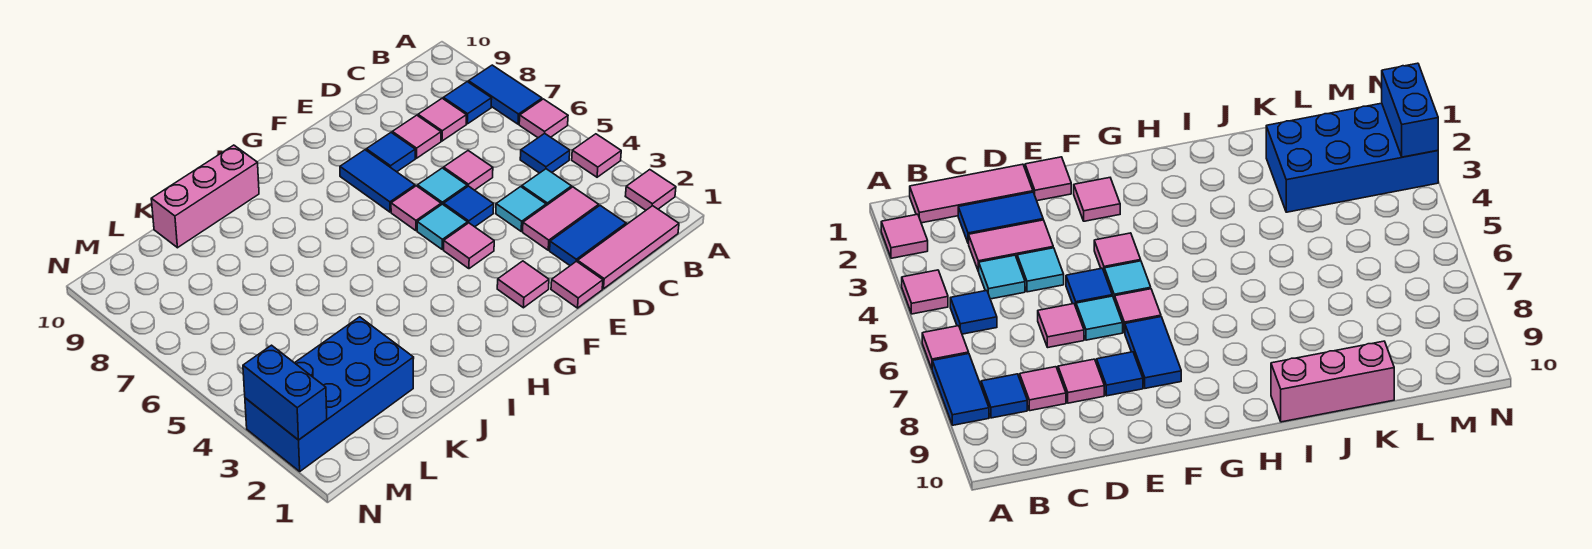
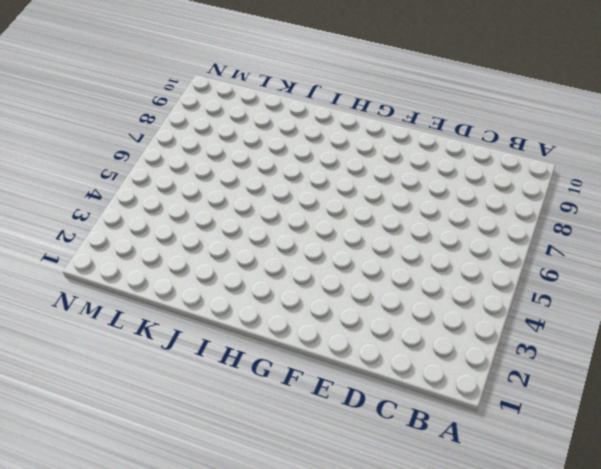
none -> pink 1x1 tile [625,170,676,210]
none -> pink 1x1 tile [572,134,621,177]
none -> pink 1x1 tile [519,99,568,138]

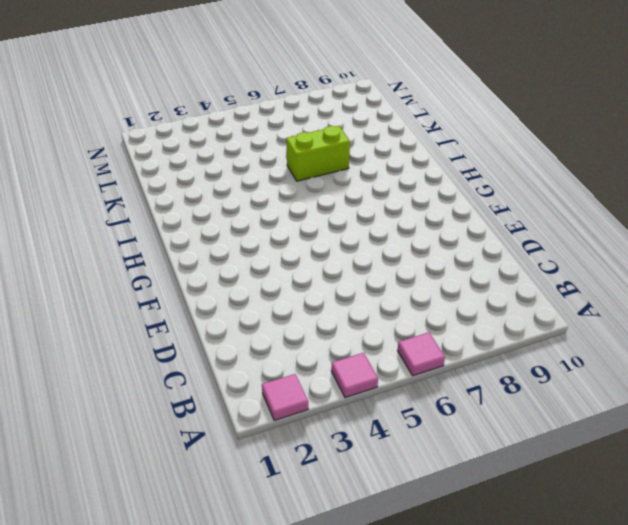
lime 1x2 brick [286,126,350,181] -> none
none -> blue 1x2 tile [469,65,542,124]
none -> pink 1x3 tile [578,206,679,289]
none -> blue 1x1 tile [520,133,570,173]

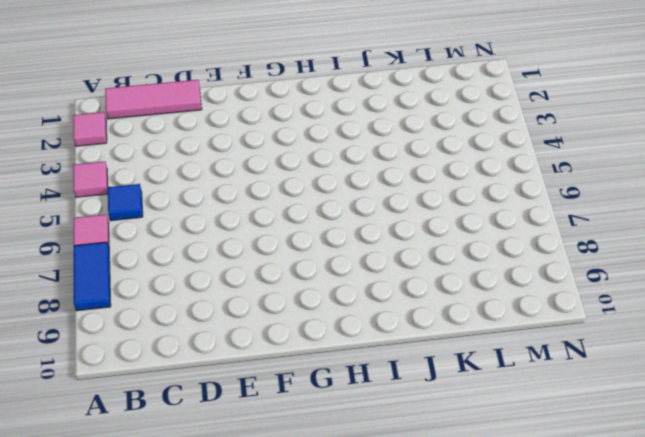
none -> blue 1x1 tile [443,82,492,124]
none -> blue 1x2 tile [550,206,626,266]
none -> pink 1x2 tile [523,187,599,250]

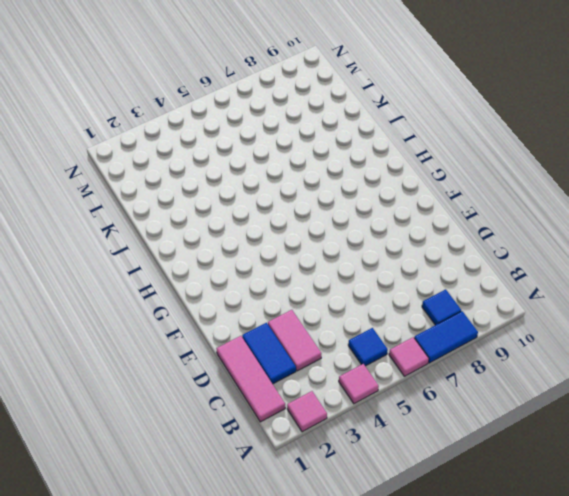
none -> cyan 1x1 tile [522,169,572,206]
none -> pink 1x1 tile [418,98,466,141]
none -> cyan 1x1 tile [496,187,546,231]

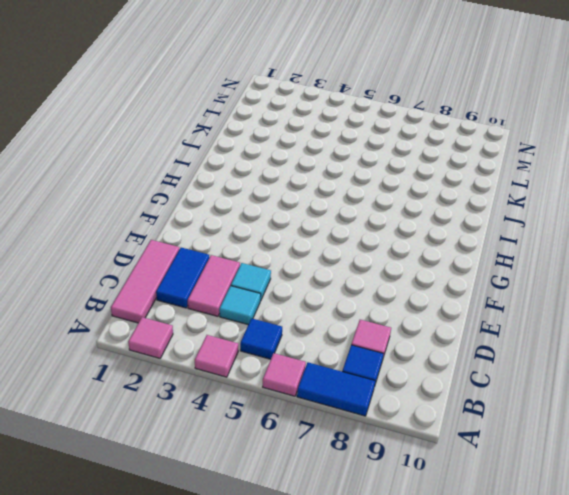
none -> pink 1x1 tile [444,151,493,190]
none -> pink 1x1 tile [392,115,441,158]
none -> pink 1x1 tile [551,261,603,308]

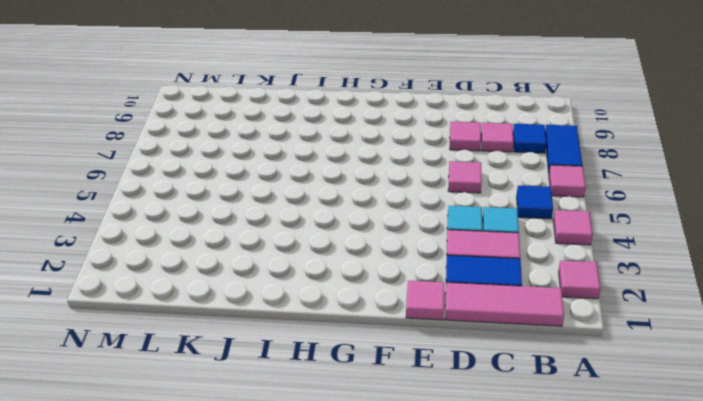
none -> blue 1x1 tile [444,186,494,227]
none -> cyan 1x1 tile [418,168,467,205]
none -> blue 1x1 tile [366,133,415,172]

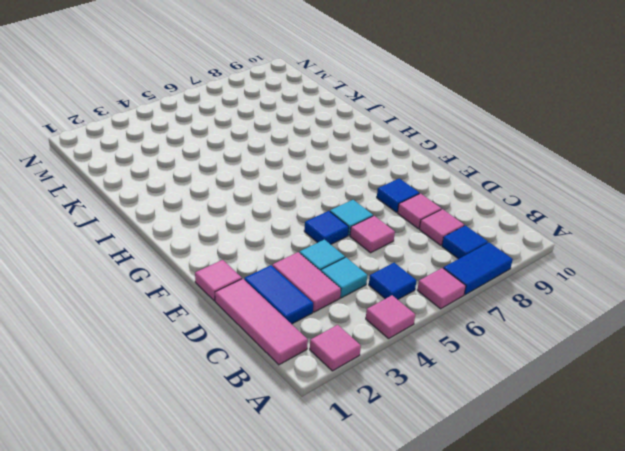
none -> pink 1x1 tile [497,261,549,308]
none -> pink 1x1 tile [444,223,494,269]
none -> cyan 1x1 tile [417,204,468,249]

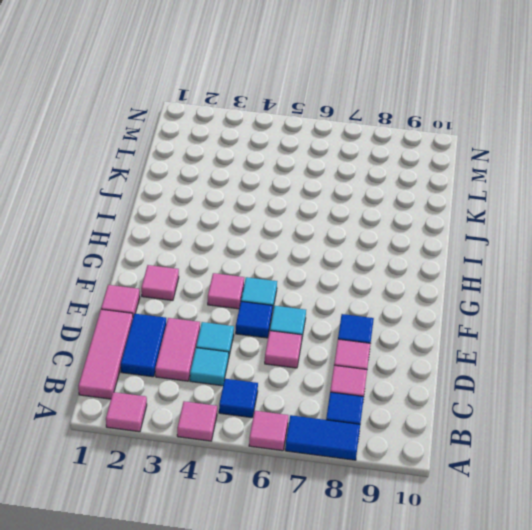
none -> pink 1x1 tile [391,186,441,231]
none -> blue 1x2 tile [340,150,415,212]
none -> pink 1x3 brick [151,145,259,248]

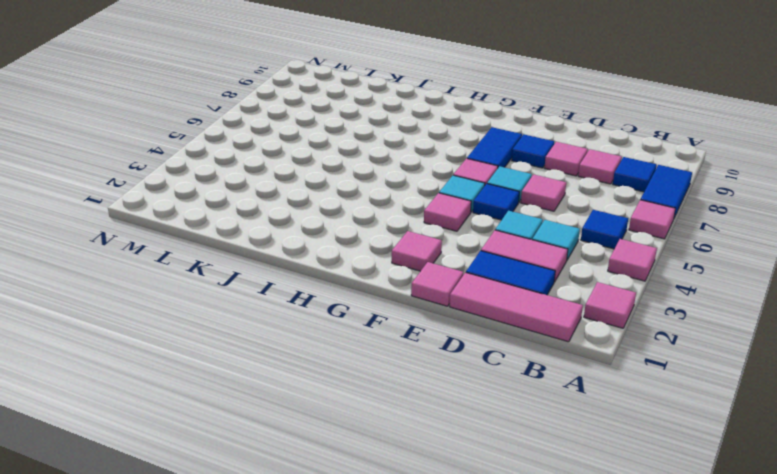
none -> pink 1x3 brick [151,145,259,248]
none -> blue 2x4 brick [245,317,414,471]
none -> blue 1x2 brick [243,345,327,440]

